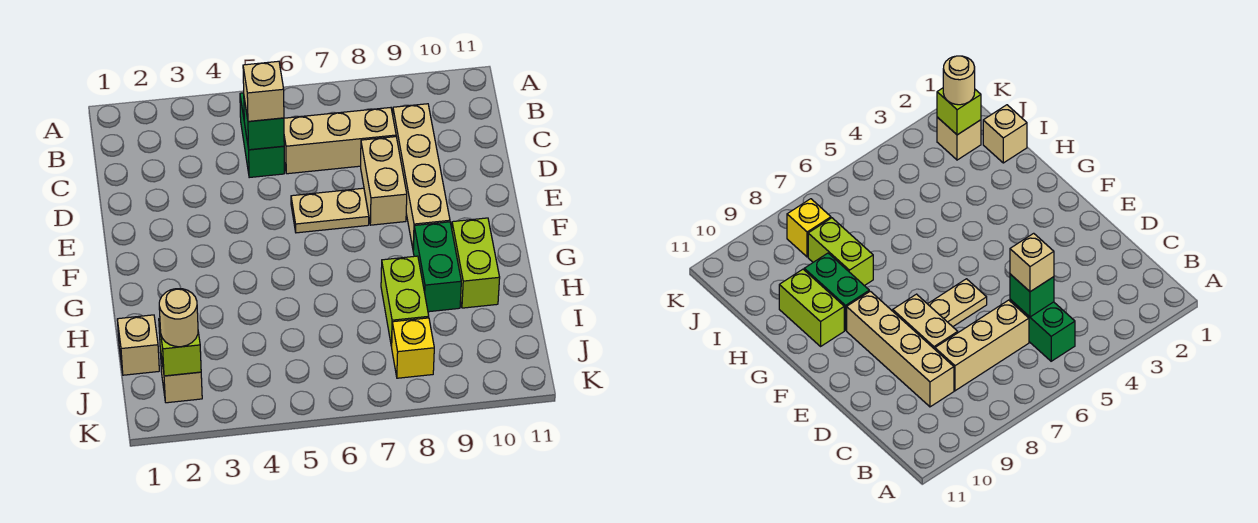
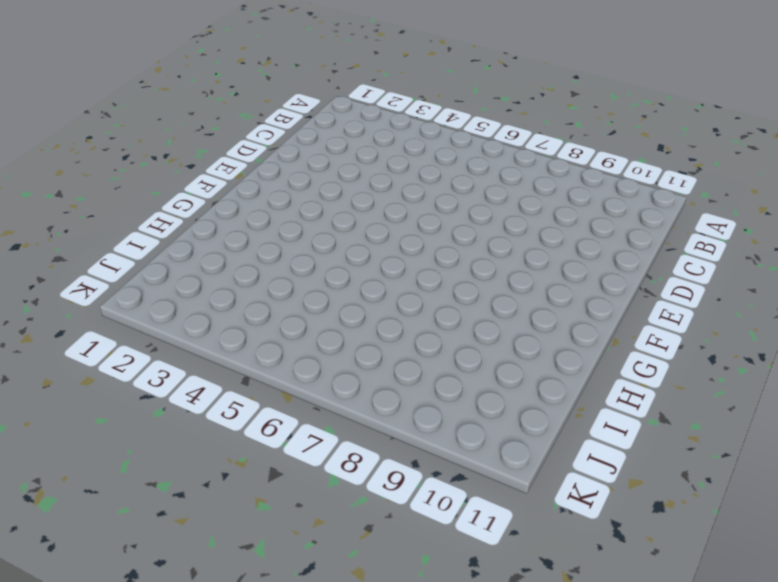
none -> green 1x2 brick [240,93,284,178]
none -> tan 1x3 brick [284,108,396,174]
none -> tan 1x4 brick [393,104,450,250]

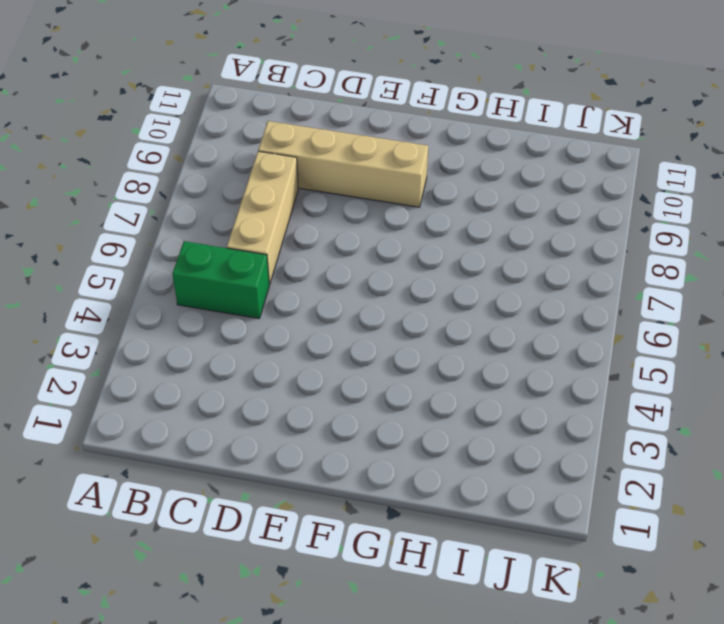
none -> tan 1x2 brick [361,137,407,225]
none -> tan 1x2 plate [291,188,369,233]
none -> green 1x2 brick [413,222,461,312]

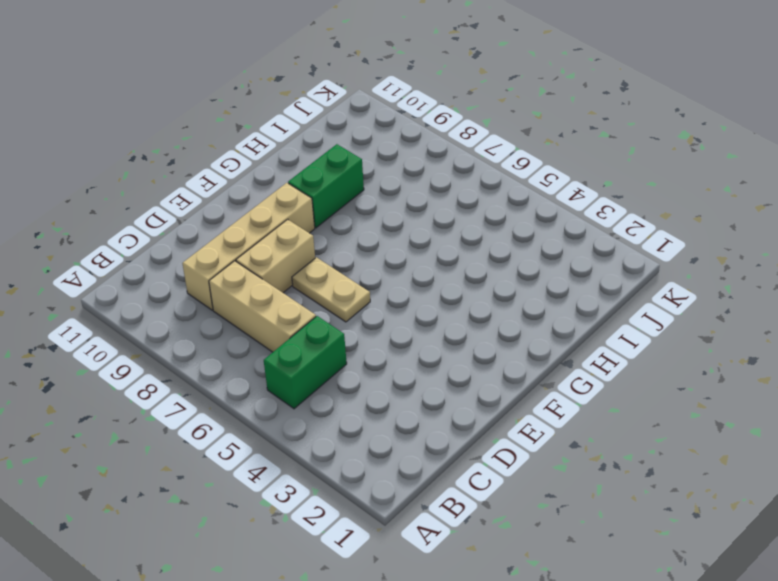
none -> lime 1x2 brick [452,218,500,308]
none -> lime 1x2 brick [381,256,429,347]
none -> tan 1x1 brick [117,315,159,375]

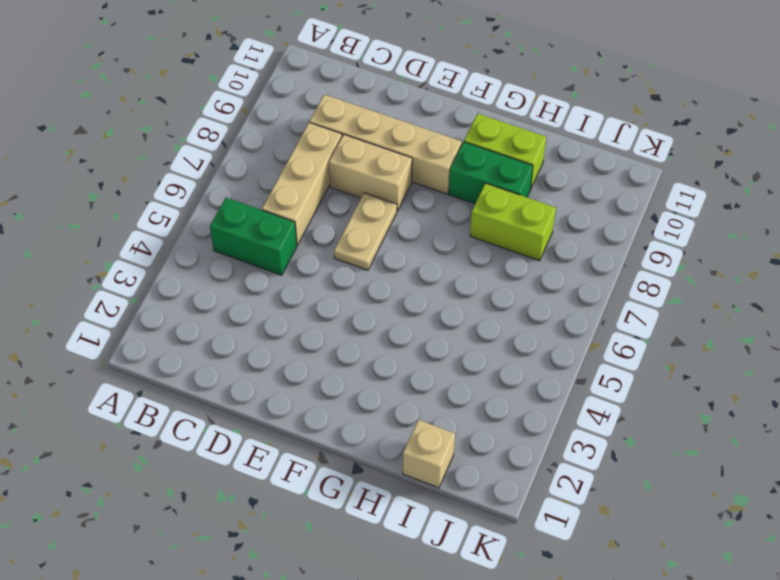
none -> tan 1x1 brick [160,349,202,403]
none -> yellow 1x1 brick [392,318,434,378]
none -> green 1x1 brick [244,99,284,150]

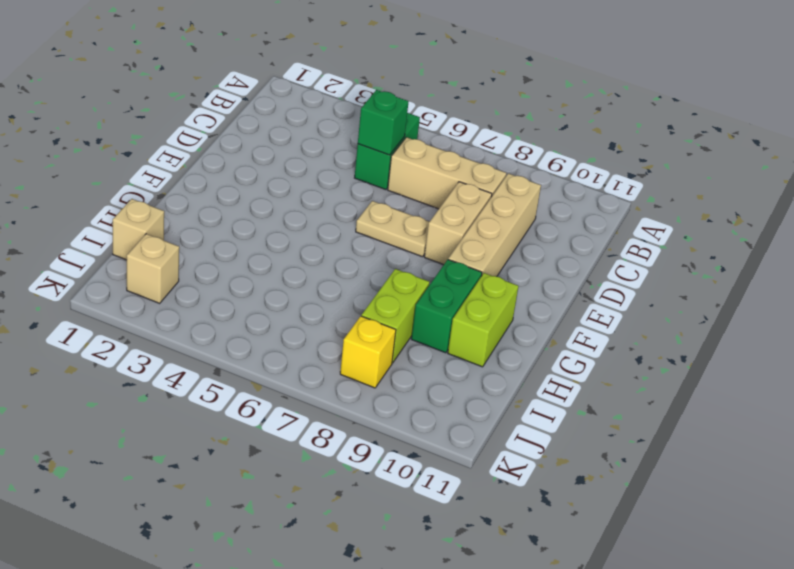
none -> lime 1x1 brick [159,318,201,376]
none -> tan 1x1 brick [243,61,284,121]
none -> tan 1x1 round brick [159,288,198,347]

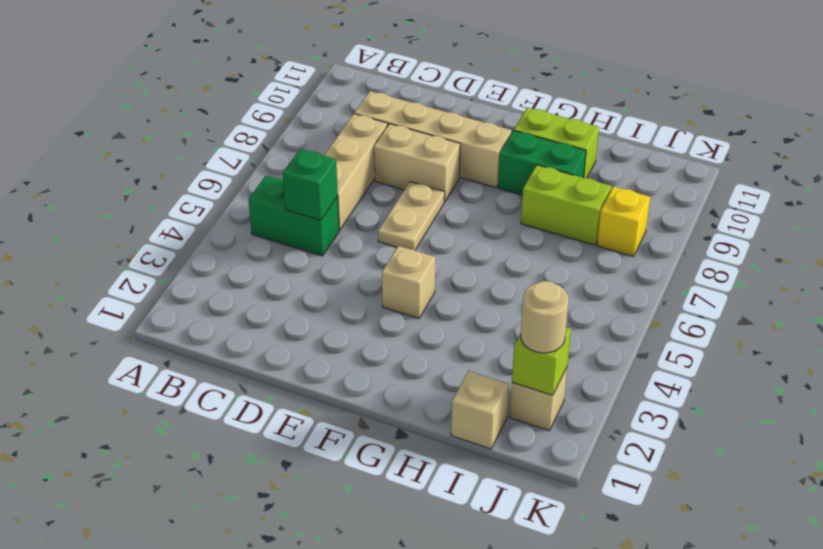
tan 1x1 brick [382,246,435,318] -> tan 1x1 brick moved to [243,61,284,121]

